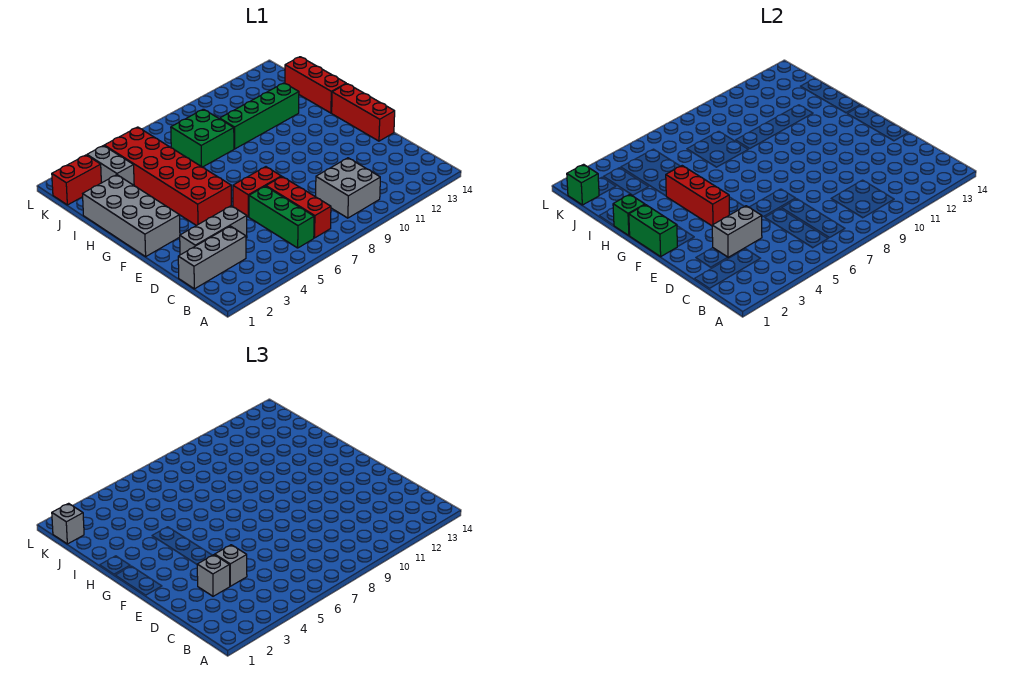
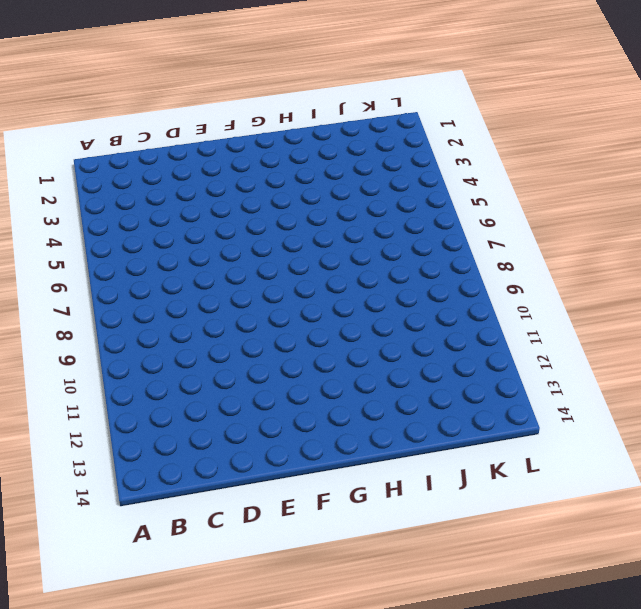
none -> green 1x3 brick [249,186,314,248]
none -> red 1x3 brick [266,177,331,238]
none -> grey 2x2 brick [316,158,380,218]

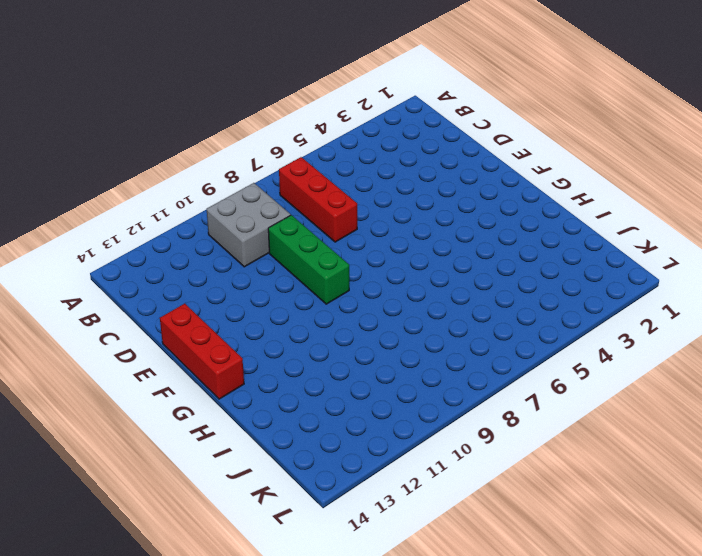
green 1x3 brick [268,215,349,304] -> green 1x3 brick moved to [249,186,314,248]
none -> grey 1x3 brick [178,226,246,289]
none -> grey 1x3 brick [180,206,247,255]
none -> red 1x2 brick [233,167,281,217]

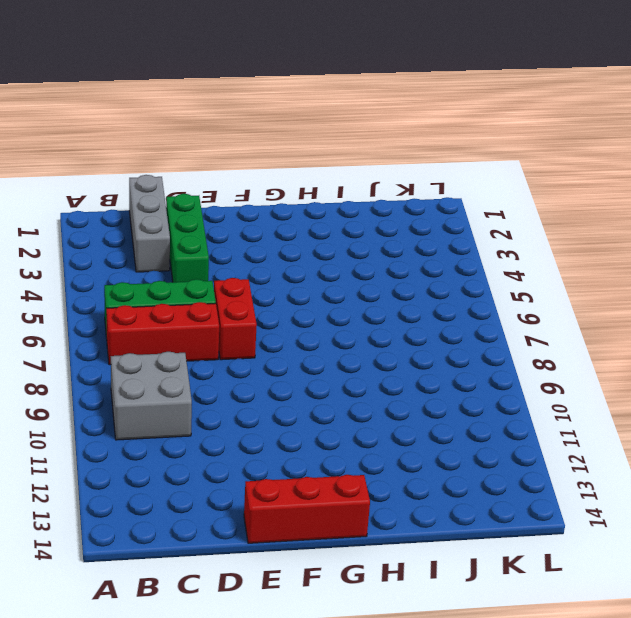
green 1x3 brick [166,194,209,282] -> grey 1x3 brick [180,206,247,255]
none -> grey 2x4 brick [83,175,180,256]
none -> red 2x6 brick [104,127,231,226]
none -> red 1x3 brick [285,57,346,113]

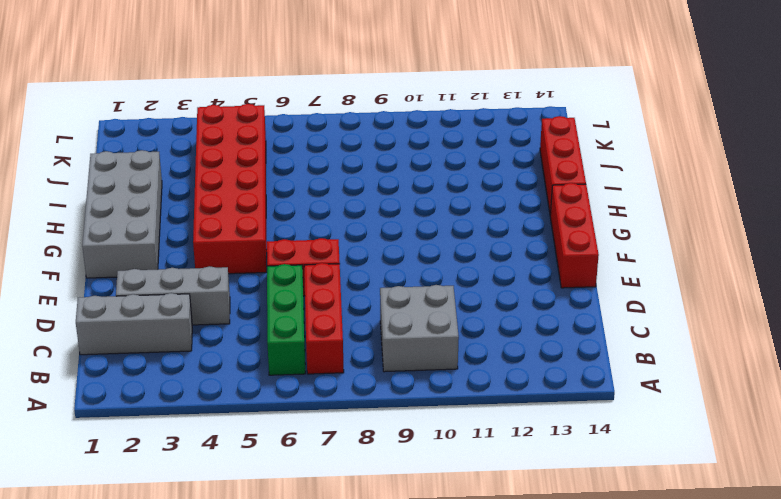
none -> green 2x2 brick [171,109,234,167]
none -> green 1x4 brick [220,83,299,149]
none -> grey 1x2 brick [87,146,134,185]

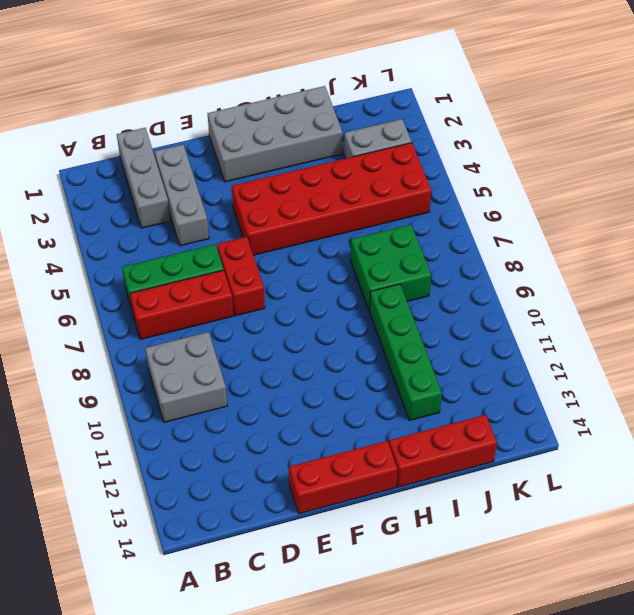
none -> red 1x2 brick [52,155,101,205]
none -> grey 1x2 brick [712,206,762,257]
none -> green 1x2 brick [629,205,677,256]

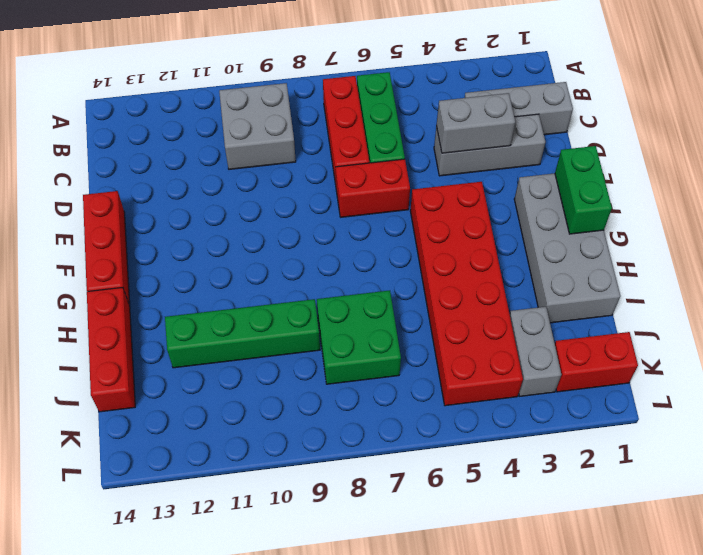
none -> red 1x3 brick [666,166,729,226]
none -> green 1x1 brick [613,195,645,236]
none -> green 1x1 brick [567,164,599,205]

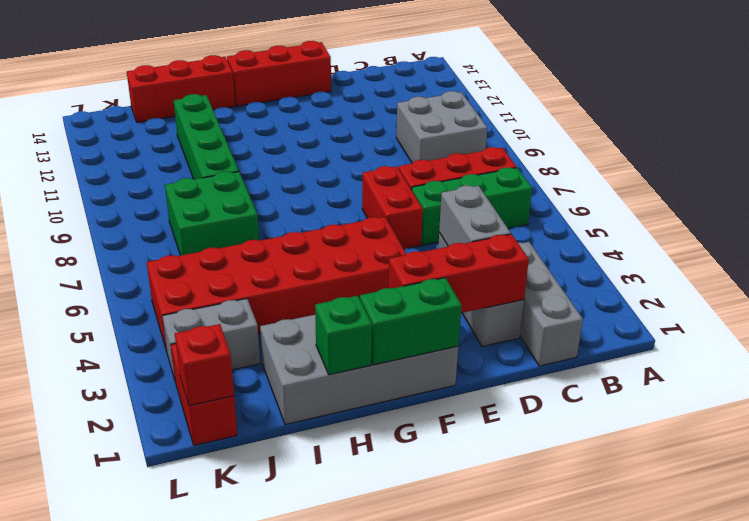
red 1x3 brick [389,234,529,313] -> red 1x3 brick moved to [666,166,729,226]
red 1x1 brick [175,324,234,406] -> green 1x1 brick [567,164,599,205]
none -> grey 1x1 brick [197,555,230,596]
none -> grey 1x1 brick [215,545,247,586]
none -> grey 1x1 brick [52,503,84,544]

